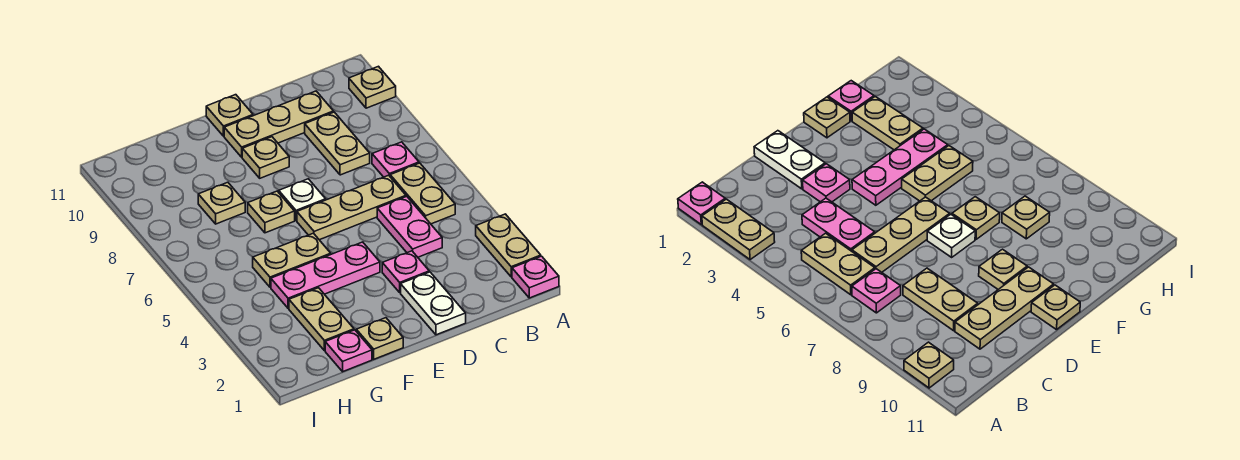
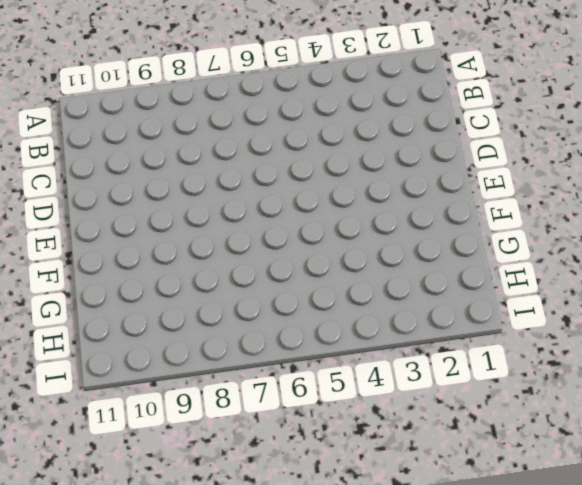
none -> pink 1x1 plate [512,256,559,298]
none -> tan 1x2 plate [476,214,541,277]
none -> tan 1x1 plate [349,66,396,108]

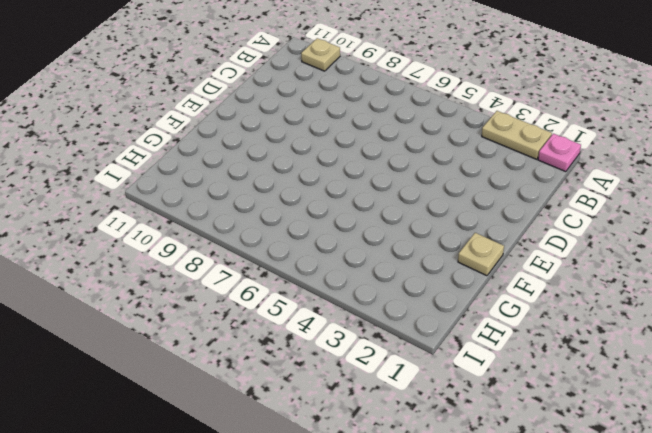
none -> tan 1x2 plate [390,163,455,224]
none -> pink 1x1 plate [372,142,419,177]
none -> pink 1x2 plate [377,197,442,257]

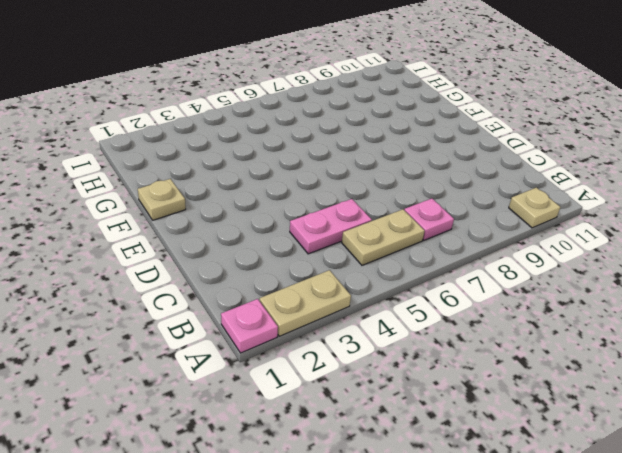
none -> tan 1x3 plate [297,175,406,240]
none -> tan 1x2 plate [305,112,370,175]
none -> tan 1x3 plate [224,91,334,157]

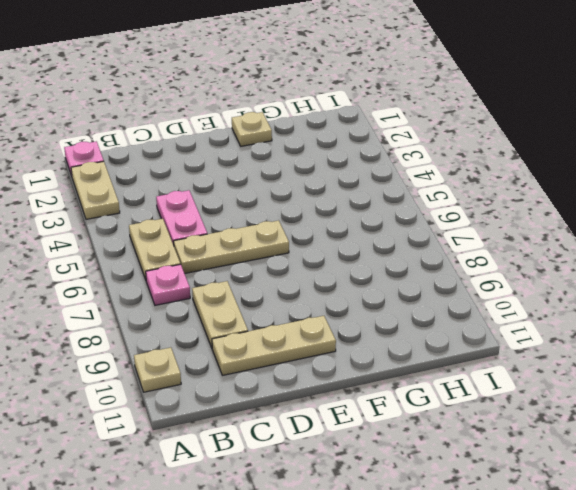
none -> white 1x2 plate [401,272,466,335]
none -> pink 1x1 plate [382,251,429,293]
none -> pink 1x3 plate [271,242,380,308]

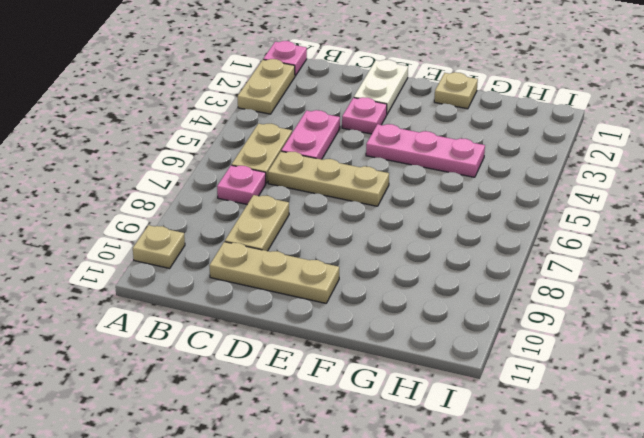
none -> white 1x1 plate [279,179,326,221]
none -> tan 1x1 plate [242,137,289,178]
none -> tan 1x1 plate [206,95,253,136]

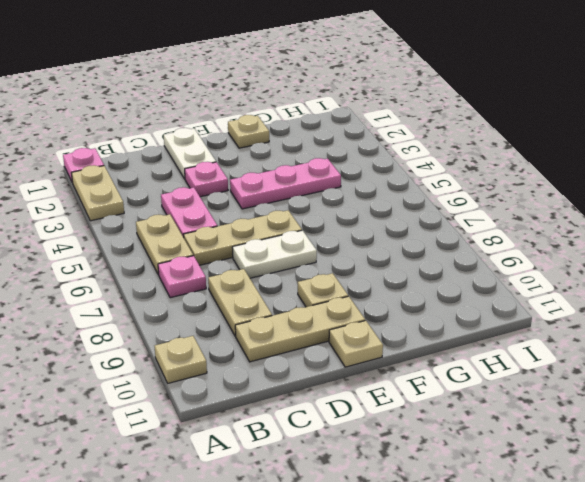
white 1x2 plate [232,230,317,278] -> white 1x1 plate [279,179,326,221]
none -> tan 1x2 plate [253,233,331,287]
none -> tan 1x1 plate [248,191,295,233]
none -> pink 1x1 plate [325,330,372,372]

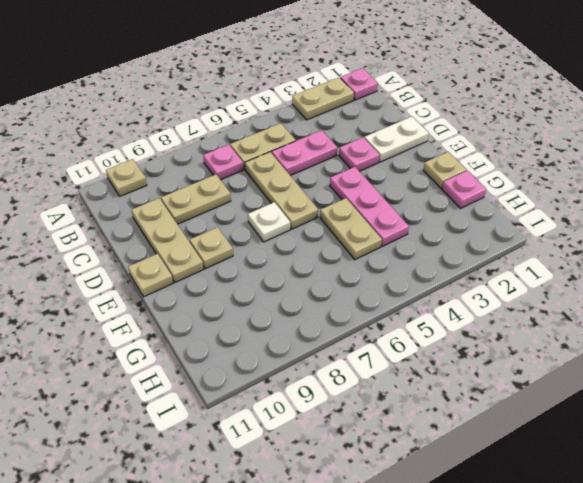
none -> tan 1x1 plate [248,191,295,233]
none -> tan 1x2 plate [289,288,354,351]
none -> tan 1x1 plate [198,182,245,224]

